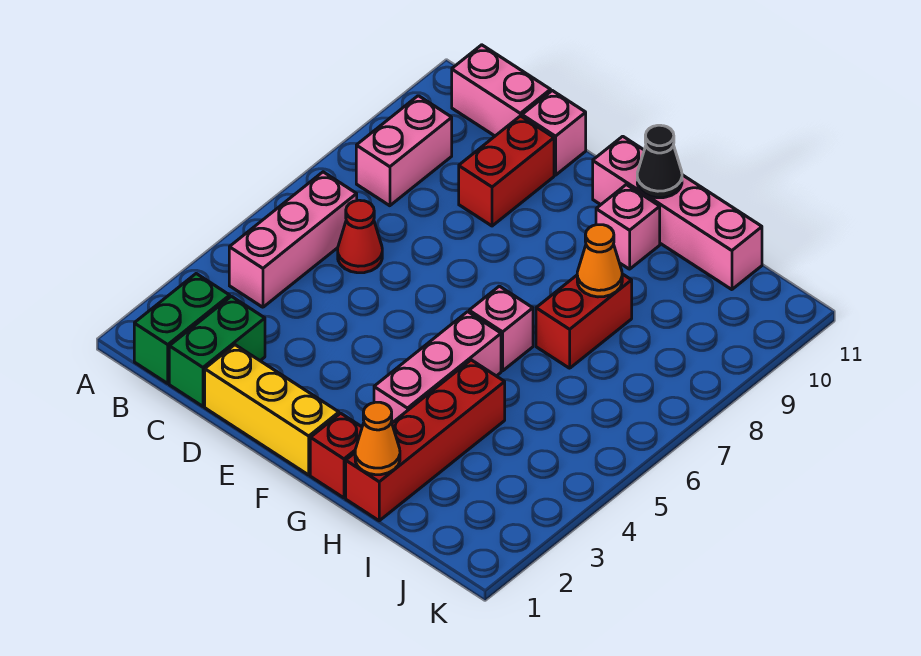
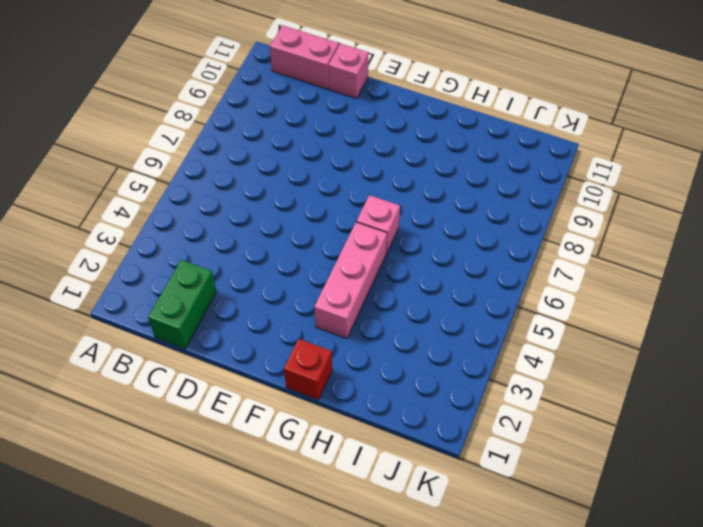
none -> green 1x2 brick [134,274,230,383]
none -> pink 1x3 brick [229,172,357,307]
none -> pink 1x2 brick [356,96,452,206]

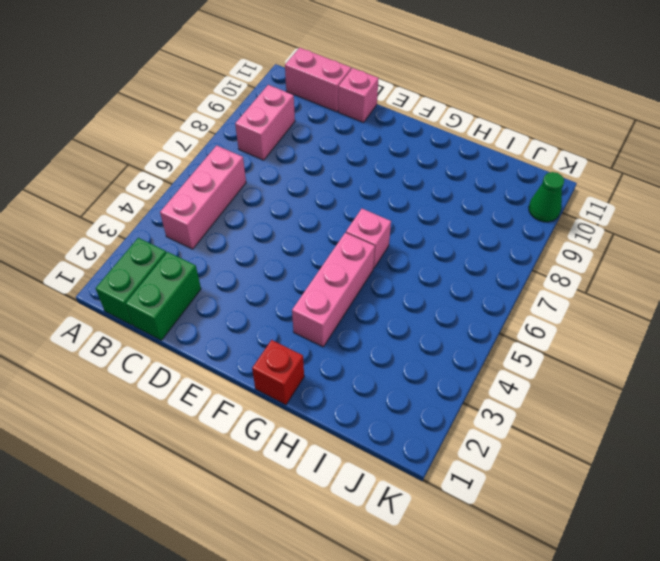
green 1x1 cone [529,172,564,222] -> none
none -> red 1x1 cone [338,200,382,273]
none -> yellow 1x3 brick [205,345,339,475]
none -> red 1x2 brick [459,116,554,226]

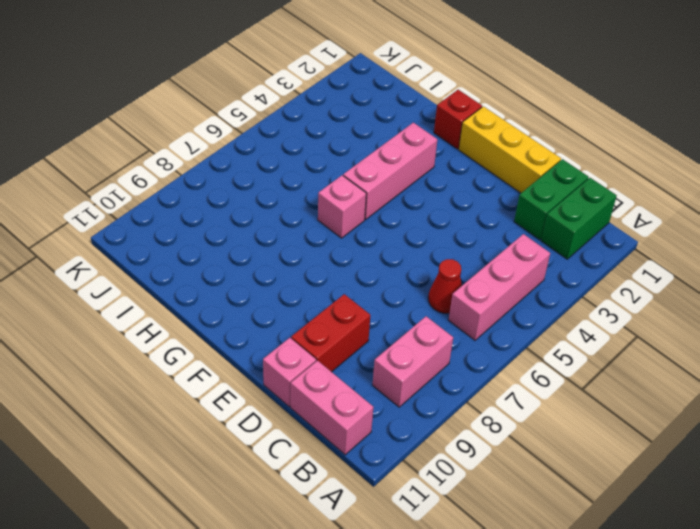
none -> pink 1x4 brick [593,136,762,290]
none -> pink 1x1 brick [596,185,660,269]
none -> red 1x4 brick [346,360,505,521]

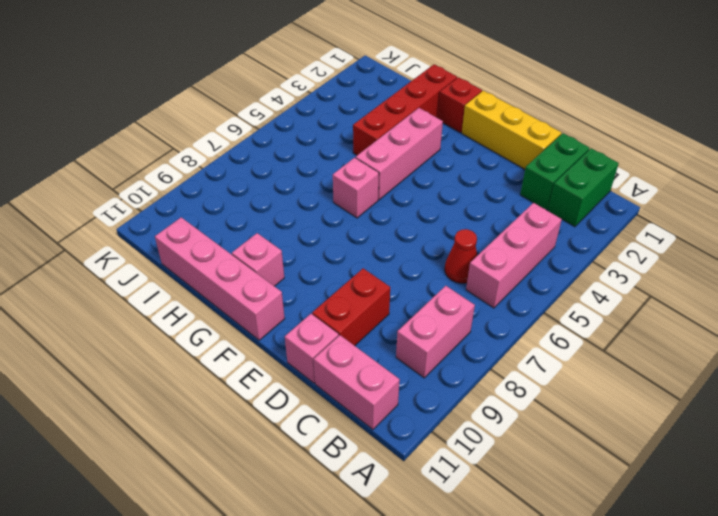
none -> red 1x2 brick [536,274,632,368]
none -> black 1x1 cone [637,125,682,198]
none -> orange 1x1 cone [355,402,400,475]

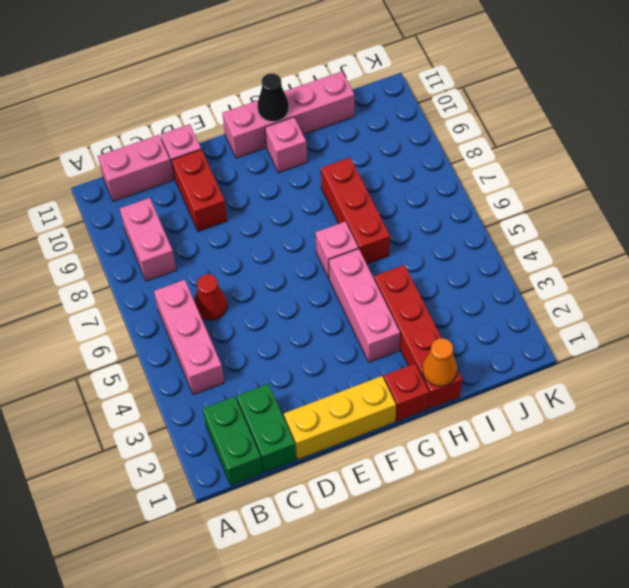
red 1x3 brick [321,157,390,264] -> red 1x2 brick [536,274,632,368]
none -> orange 1x1 cone [577,225,622,297]

